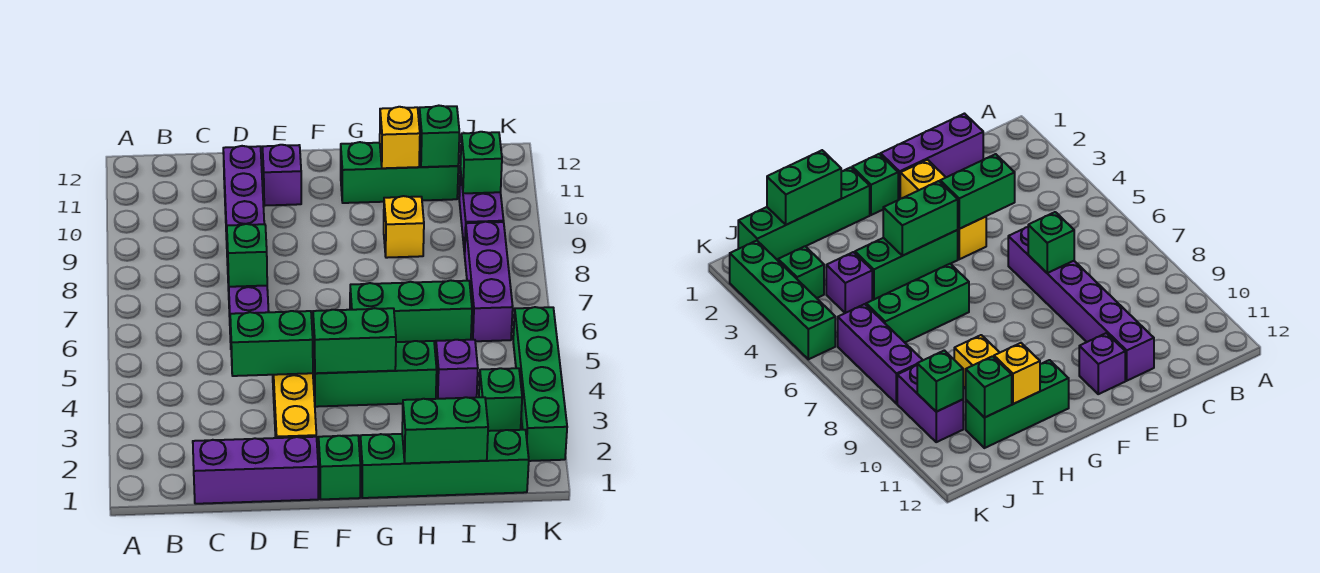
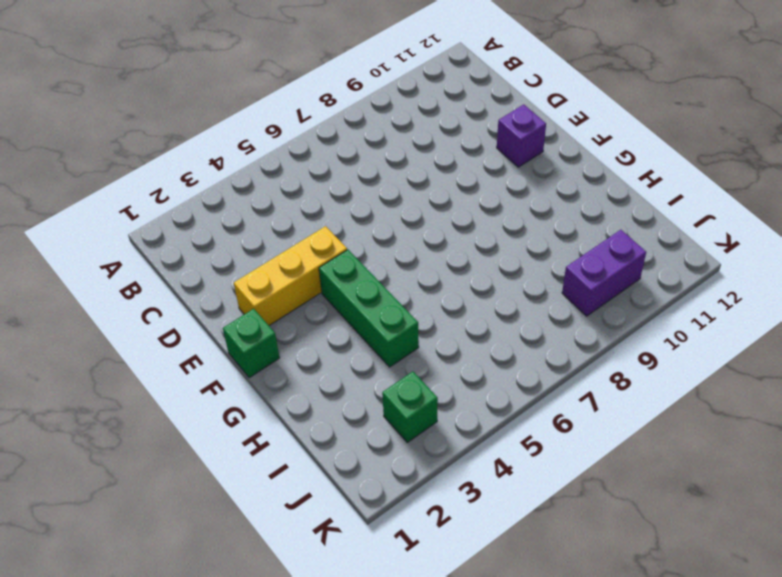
none -> purple 1x3 brick [193,437,318,504]
none -> purple 1x6 brick [223,146,269,342]
none -> green 1x4 brick [360,430,529,498]

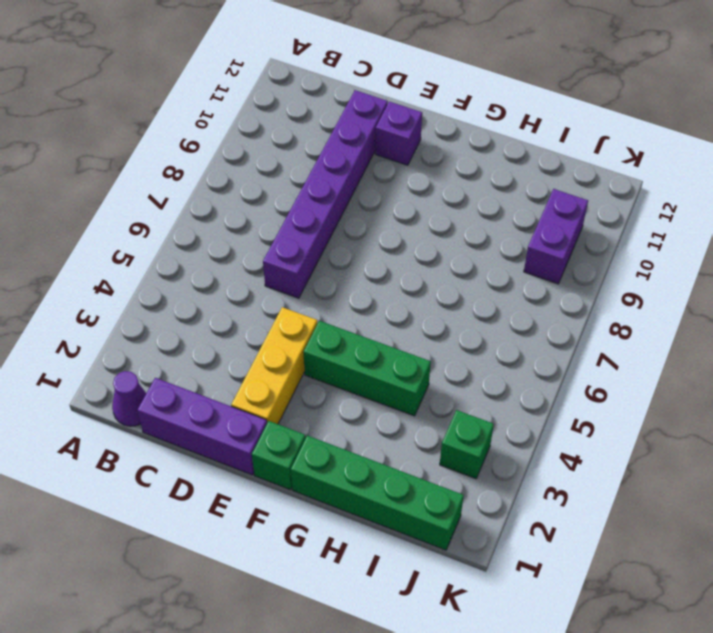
purple 1x1 cone [112,371,146,426] -> none
none -> green 1x3 brick [350,280,472,343]
none -> green 1x3 brick [341,142,458,203]
none -> yellow 1x1 brick [384,196,424,258]

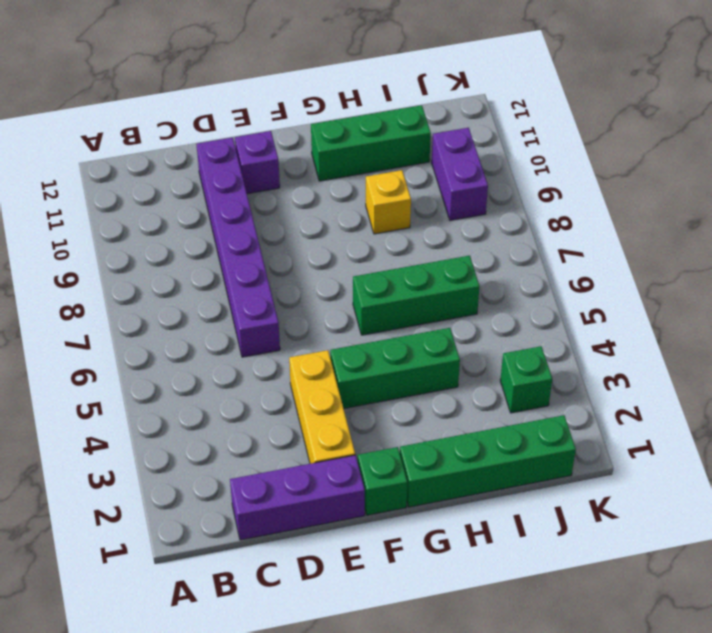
none -> purple 1x1 brick [436,340,478,399]
none -> purple 1x3 brick [465,222,513,341]
none -> green 1x4 brick [513,307,567,461]

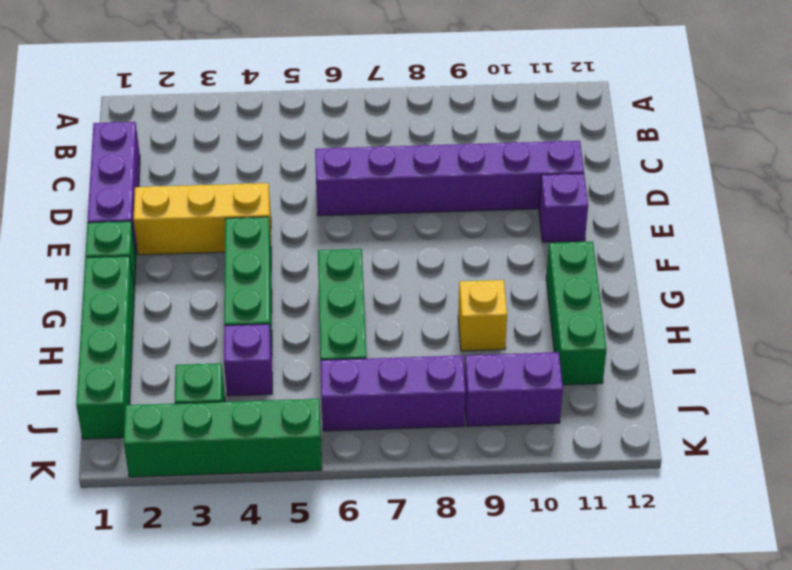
none -> green 1x2 brick [230,311,313,376]
none -> green 1x1 brick [227,224,267,287]
none -> green 1x2 brick [313,308,396,373]

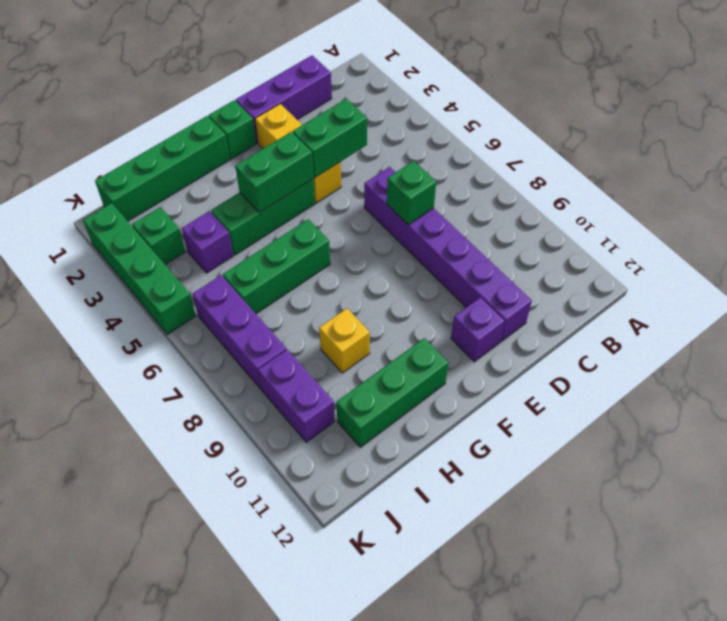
none -> green 1x2 brick [402,397,488,463]
none -> yellow 1x1 brick [380,107,420,168]
none -> green 1x1 brick [419,106,459,167]

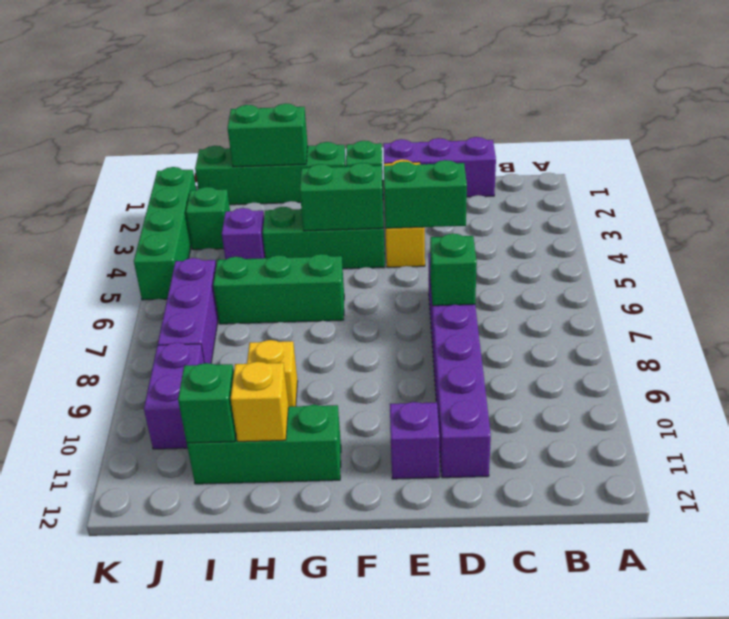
none -> green 1x1 brick [460,132,502,193]

